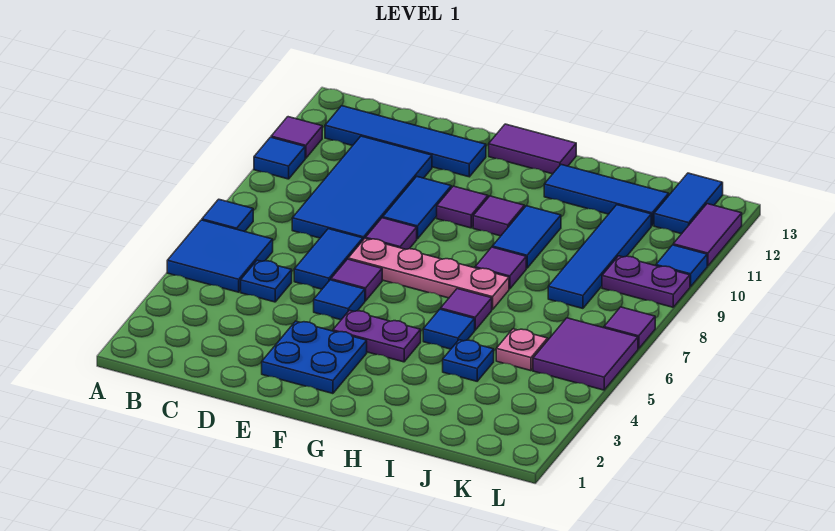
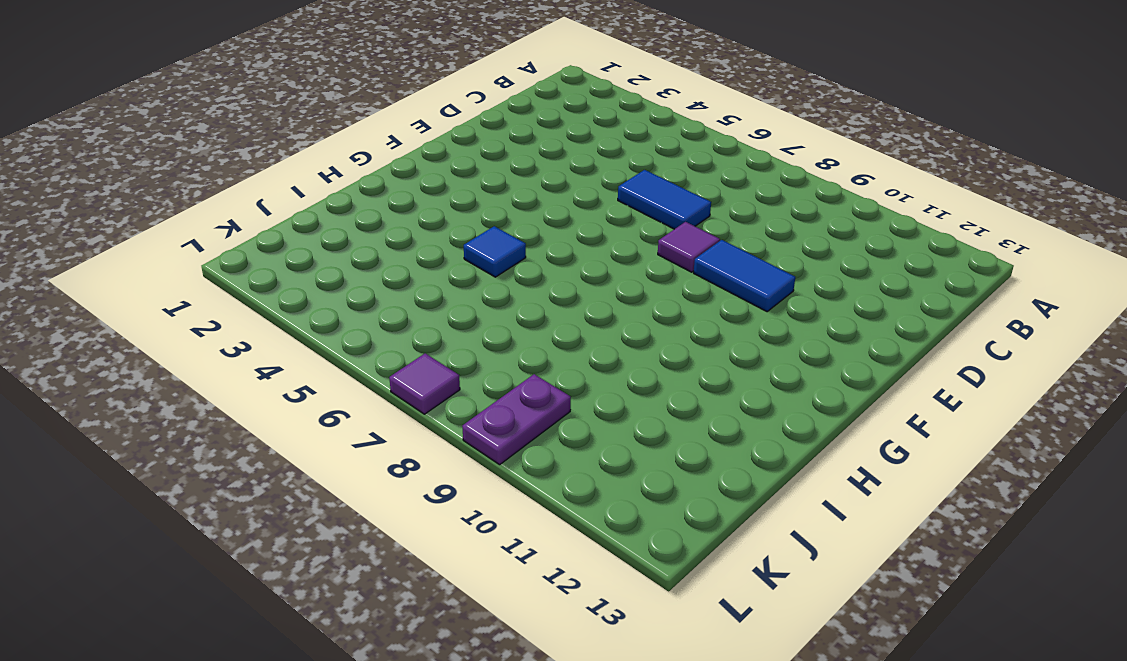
none -> blue 2x2 tile [167,220,273,292]
none -> blue 1x1 tile [202,199,253,232]
none -> blue 1x1 tile [254,137,305,179]
none -> purple 1x1 tile [271,117,322,158]

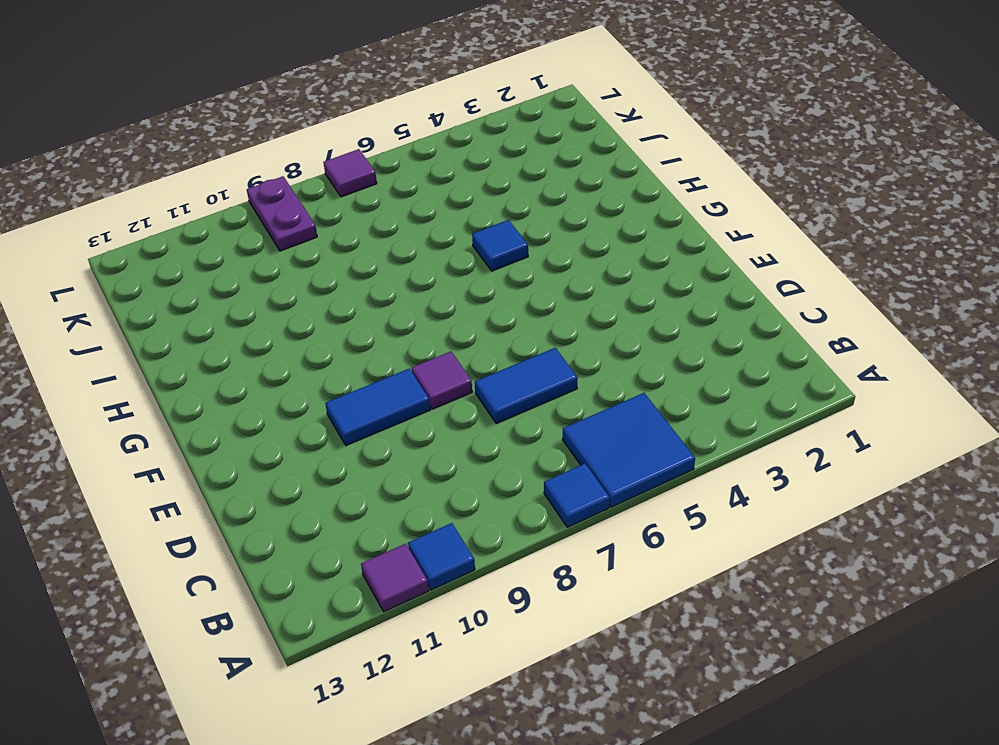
none -> blue 1x4 tile [325,106,486,177]
none -> blue 1x1 plate [241,260,292,302]
none -> blue 2x4 tile [292,136,432,240]
none -> blue 2x2 plate [262,321,367,393]

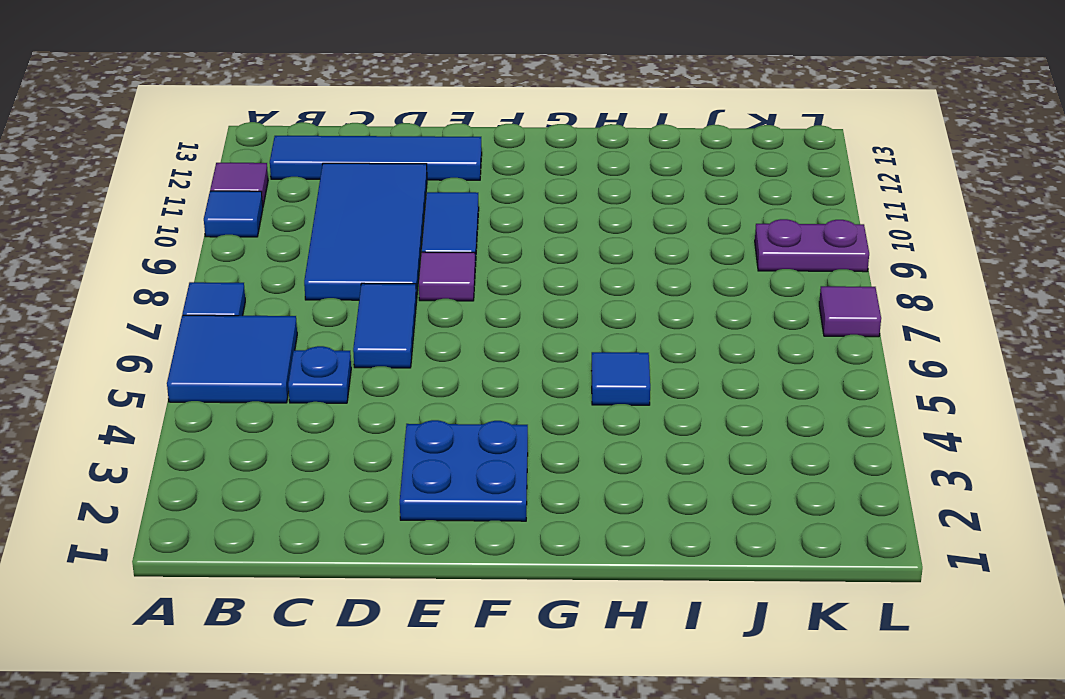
none -> blue 1x1 tile [314,280,365,320]
none -> purple 1x1 tile [331,259,382,301]
none -> pink 1x4 plate [348,239,509,310]
none -> purple 1x2 plate [333,310,421,362]

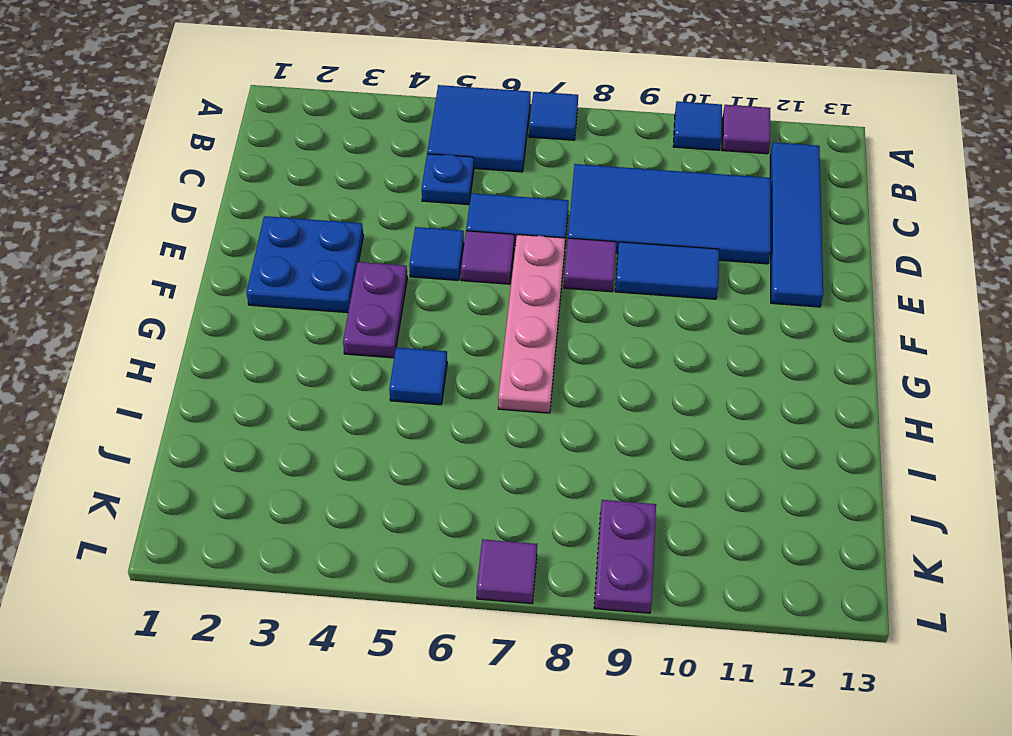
none -> purple 1x1 tile [437,186,488,228]
none -> purple 1x2 tile [489,124,576,174]
none -> purple 1x1 tile [473,196,524,236]
none -> purple 1x1 tile [441,289,492,330]

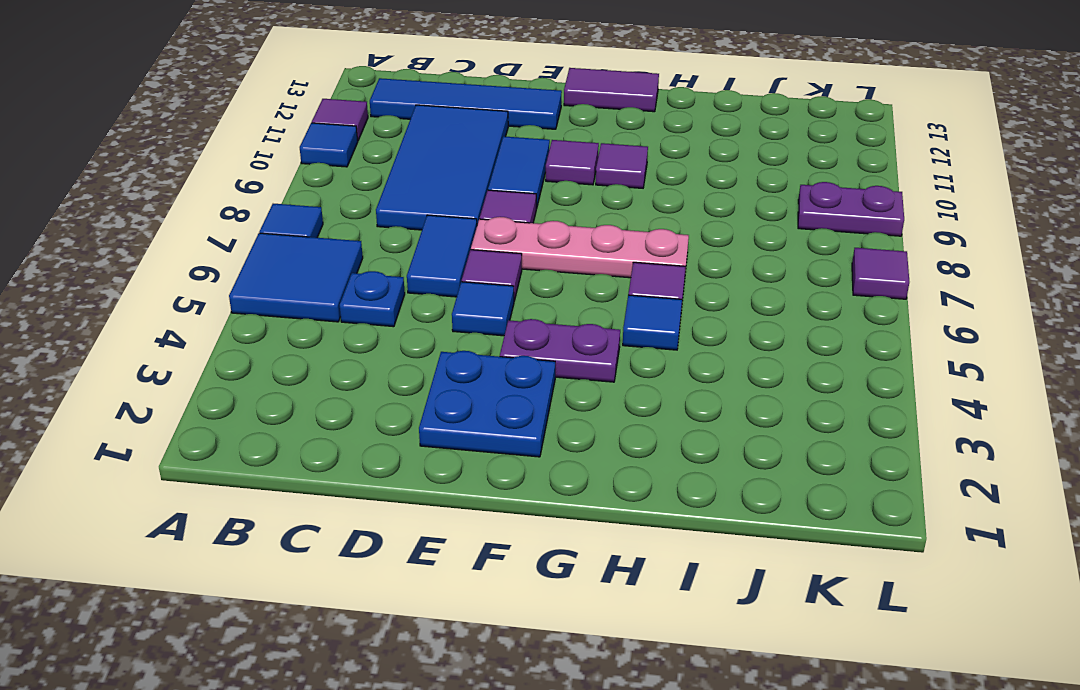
none -> purple 1x1 tile [475,247,526,289]
none -> blue 1x2 tile [492,206,561,268]
none -> blue 1x3 tile [544,165,669,226]
none -> blue 1x1 plate [443,340,494,381]

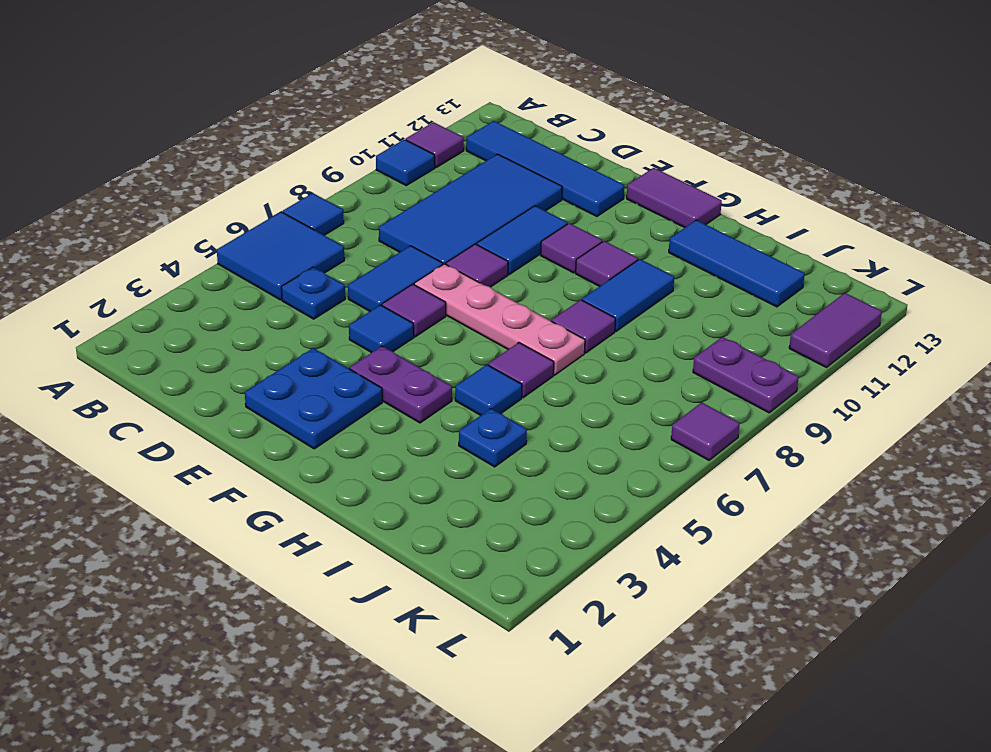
none -> pink 1x1 plate [496,329,548,371]
none -> blue 1x4 tile [548,205,651,308]
none -> purple 2x2 tile [533,318,638,390]
none -> blue 1x2 tile [654,173,723,234]

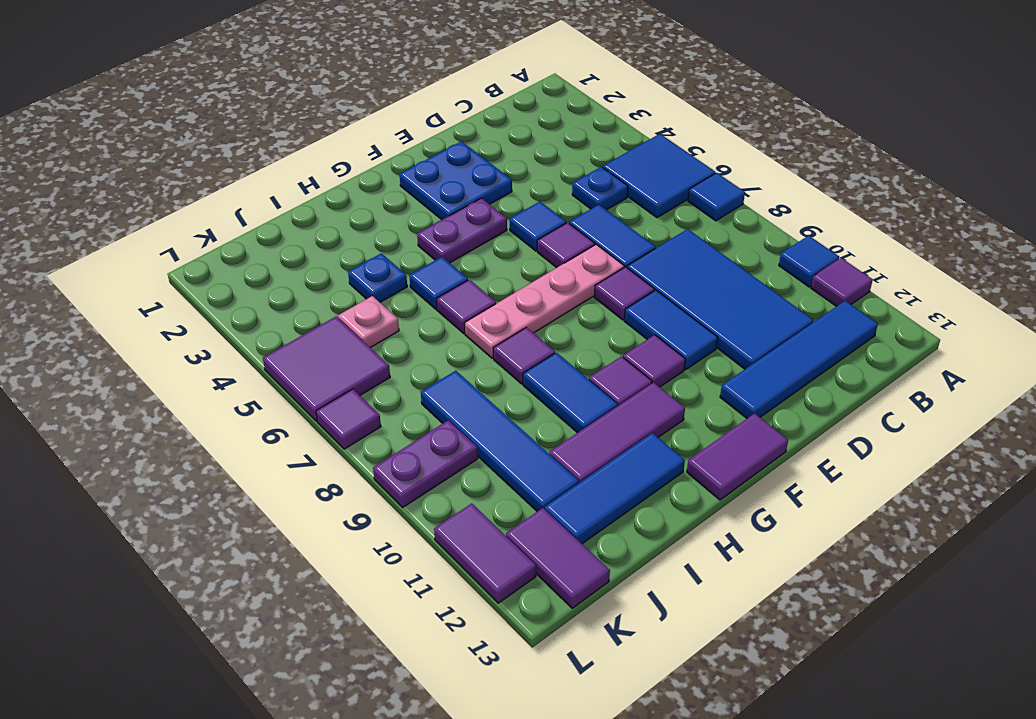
purple 1x3 tile [549,382,685,483] -> none
purple 1x2 tile [506,508,610,608] -> blue 1x2 tile [654,173,723,234]
none -> blue 1x1 tile [656,245,707,287]

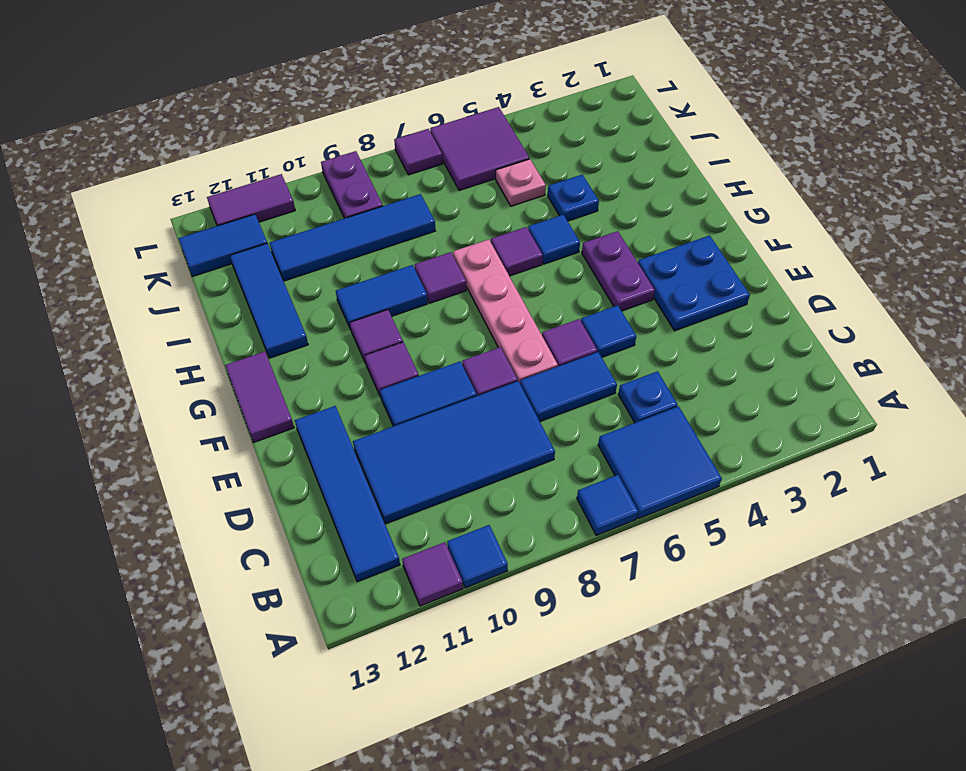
none -> blue 1x1 tile [656,245,707,287]

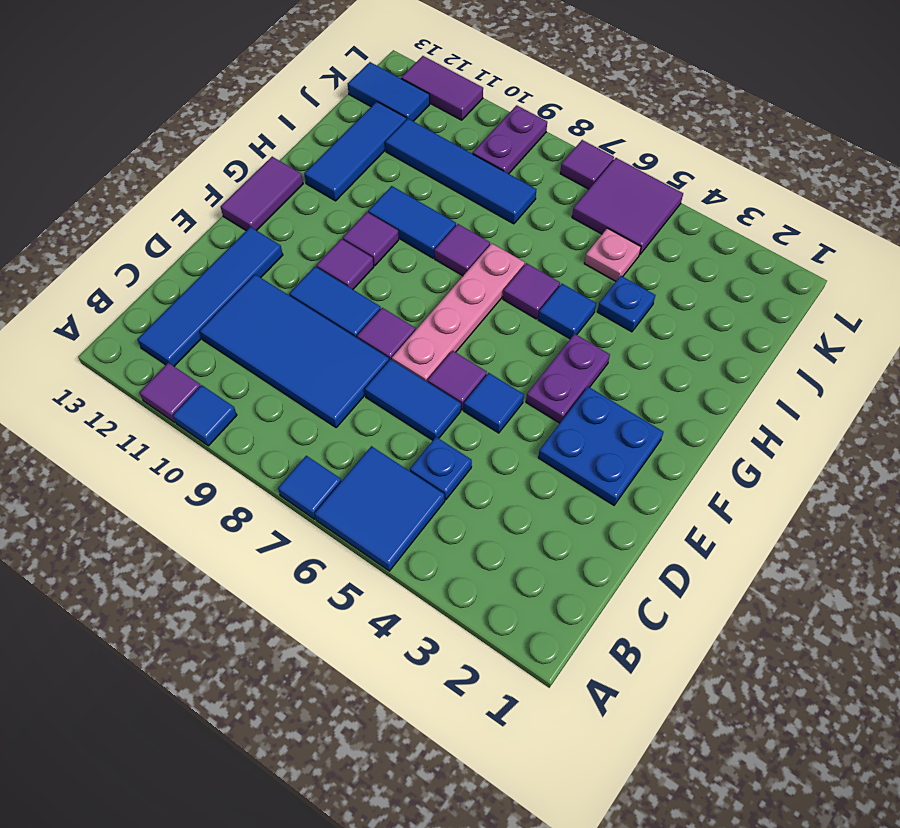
none -> blue 1x1 tile [656,245,707,287]

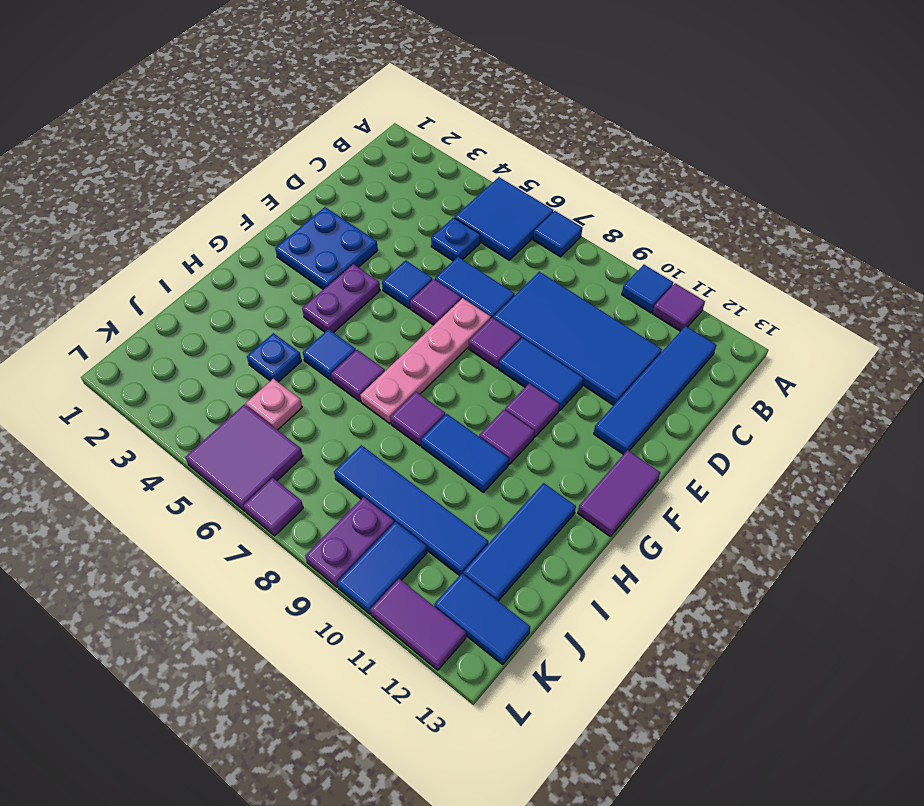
blue 1x2 tile [337,522,427,614] -> blue 1x1 tile [656,245,707,287]

